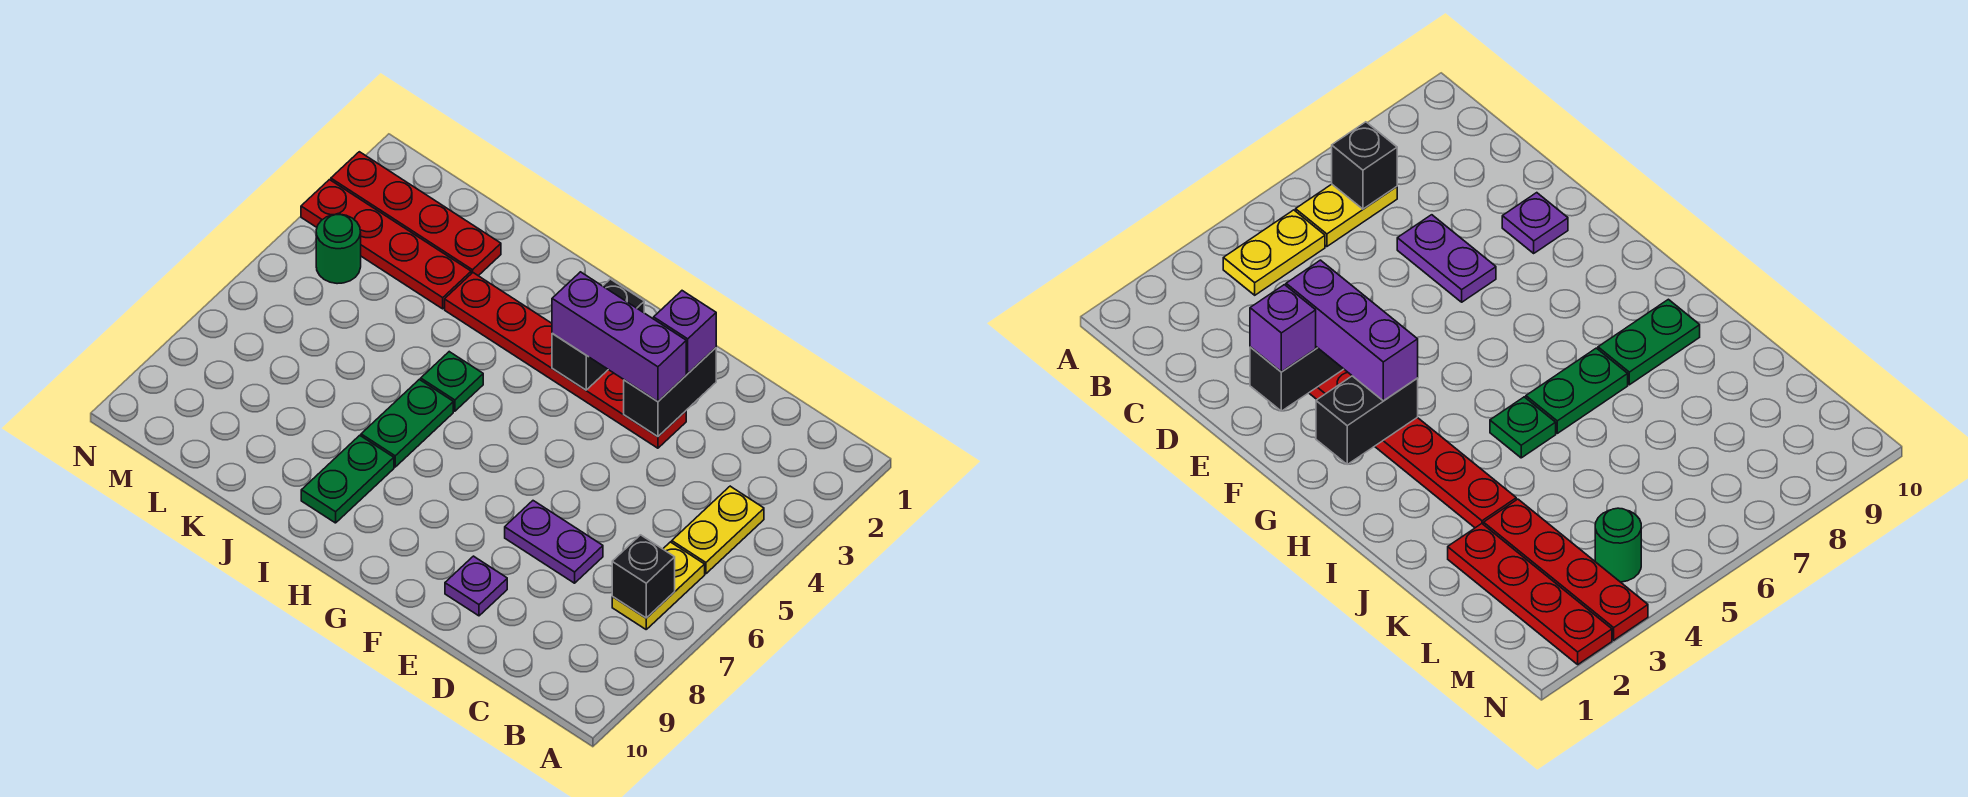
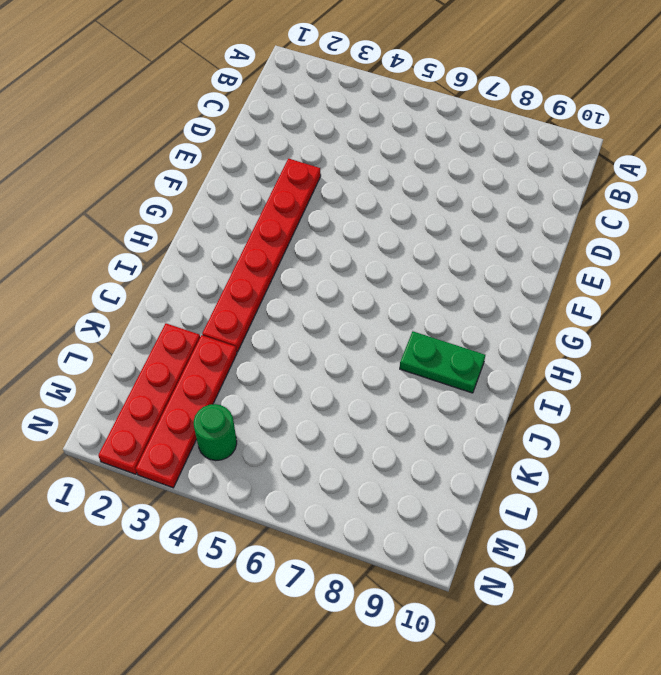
none -> yellow 1x2 plate [672,486,764,574]
none -> yellow 1x2 plate [612,542,705,629]
none -> purple 1x2 plate [505,501,603,583]

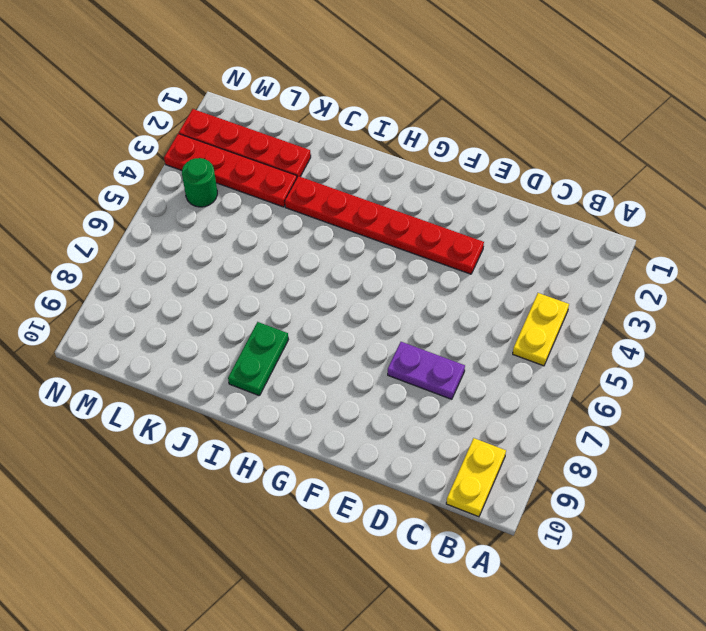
yellow 1x2 plate [446,438,506,517] -> yellow 1x2 plate moved to [612,542,705,629]
none -> purple 1x1 plate [445,556,507,616]
none -> green 1x1 plate [421,352,483,411]
none -> green 1x2 plate [361,379,453,467]

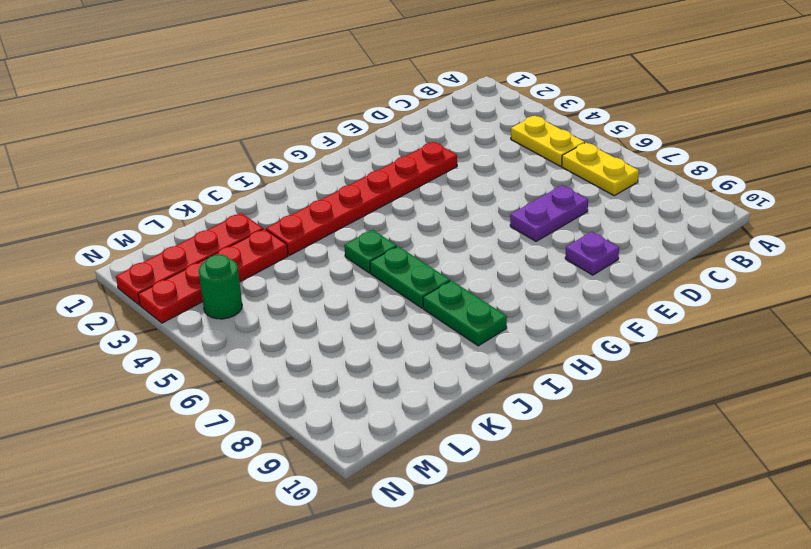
none -> black 1x1 brick [612,535,675,618]
none -> black 1x2 brick [624,348,716,437]
none -> black 1x2 brick [552,279,644,390]

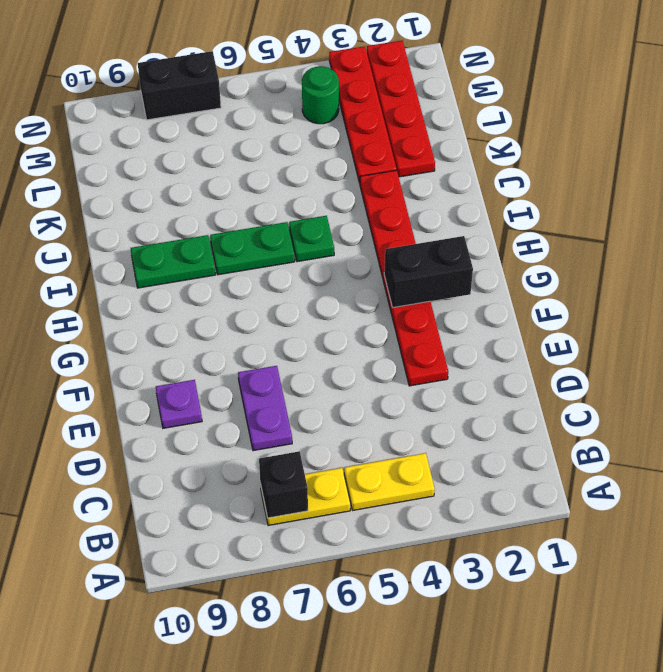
black 1x2 brick [138,51,221,120] -> black 1x2 brick moved to [624,348,716,437]
none -> purple 1x1 brick [654,291,716,373]
none -> purple 1x3 brick [552,272,686,402]

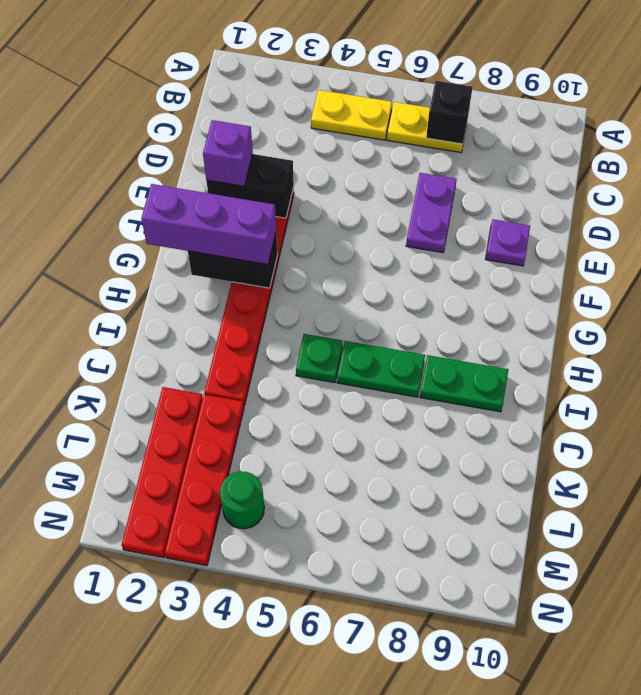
purple 1x3 brick [141,184,276,264] -> purple 1x3 brick turned to [552,272,686,402]

